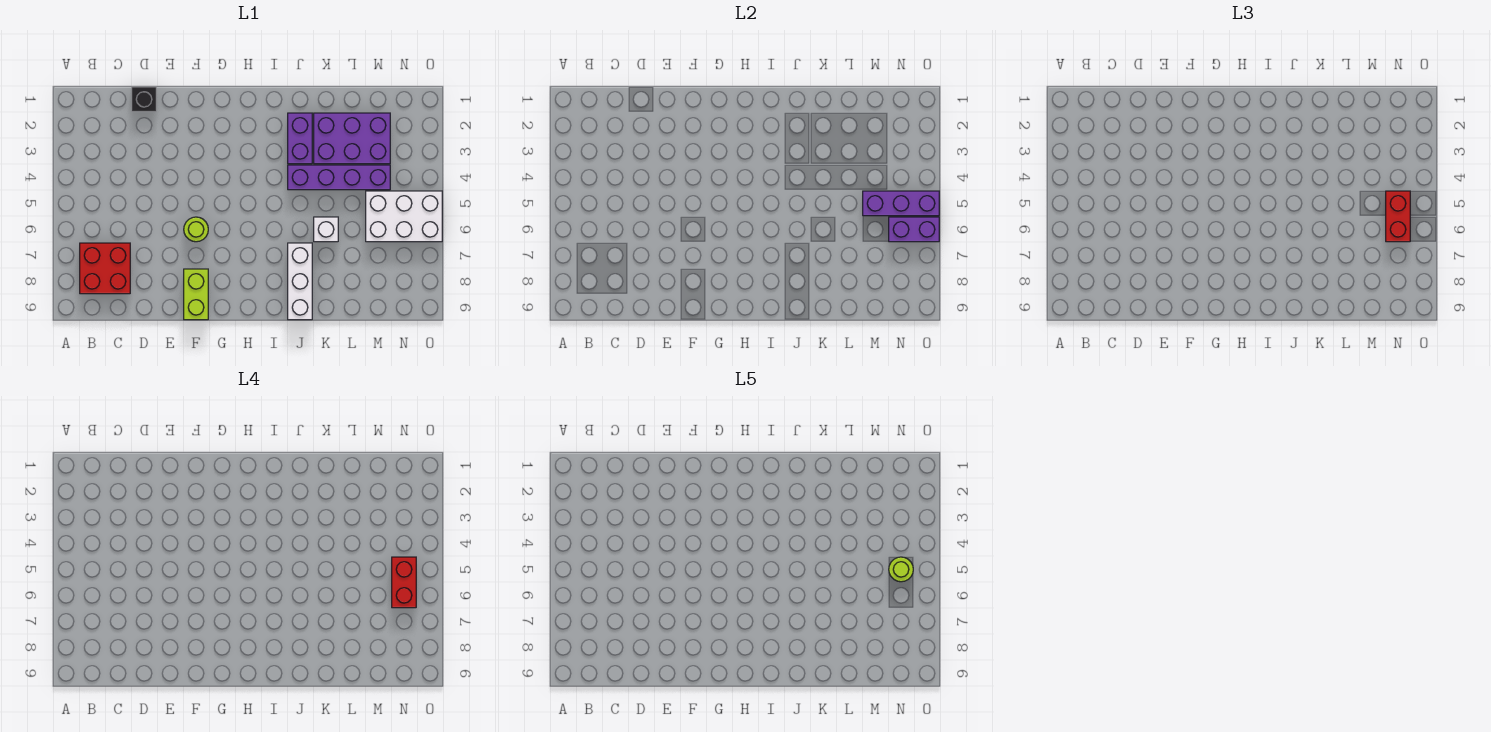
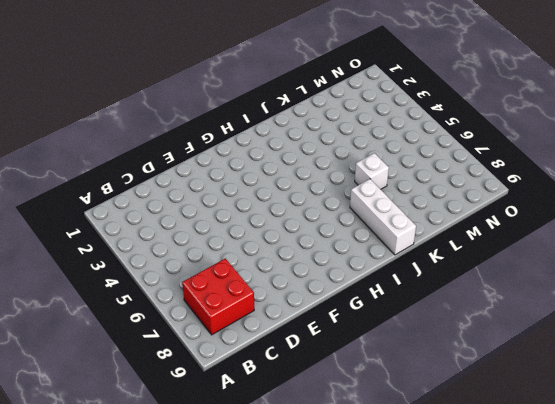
none -> black 1x1 brick [132,87,156,112]
none -> lime 1x1 round brick [184,217,208,242]
none -> lime 1x2 brick [184,269,208,320]

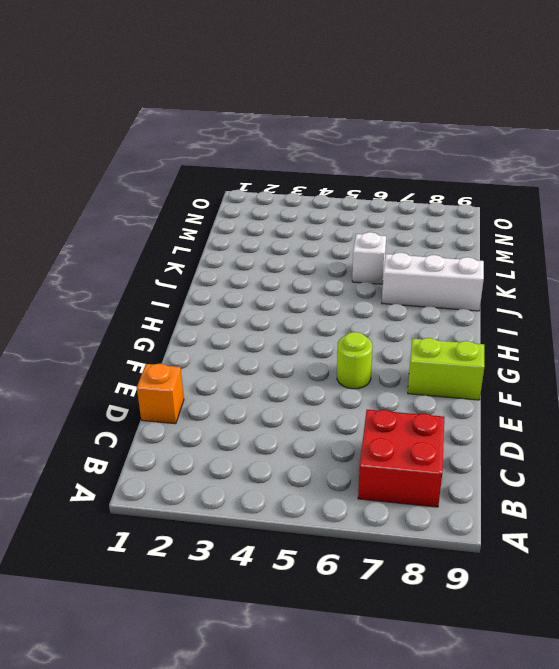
orange 1x1 brick [137,364,184,424] -> black 1x1 brick [132,87,156,112]
none -> purple 1x2 brick [288,113,312,164]
none -> purple 1x4 brick [288,165,390,190]
none -> purple 2x3 brick [314,113,390,164]

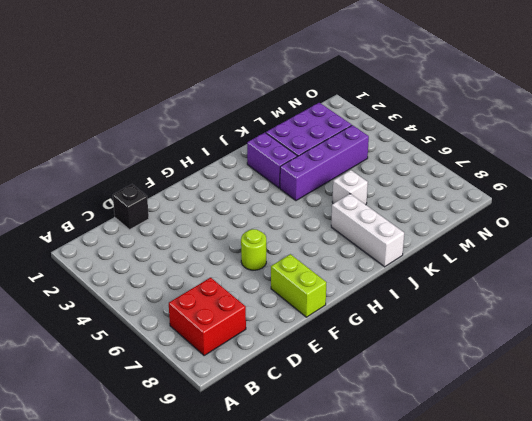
none -> white 2x3 brick [366,191,442,242]
none -> purple 1x3 brick [863,191,939,216]
none -> purple 1x2 brick [889,217,939,242]

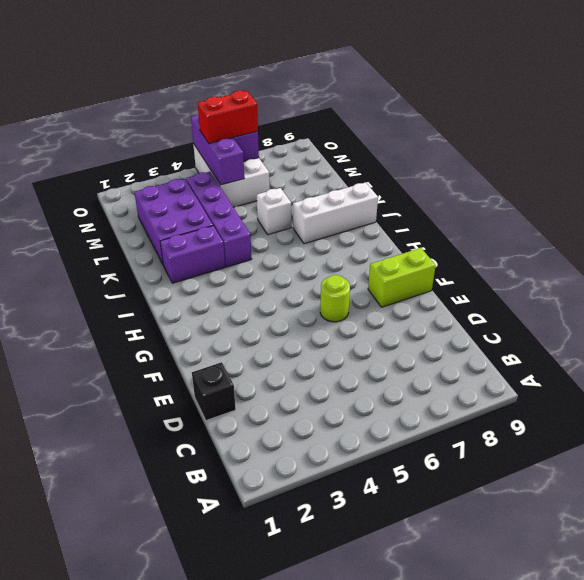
none -> red 2x2 brick [80,243,130,294]
none -> red 1x2 brick [392,557,416,608]
none -> lime 1x1 round brick [889,557,913,582]

